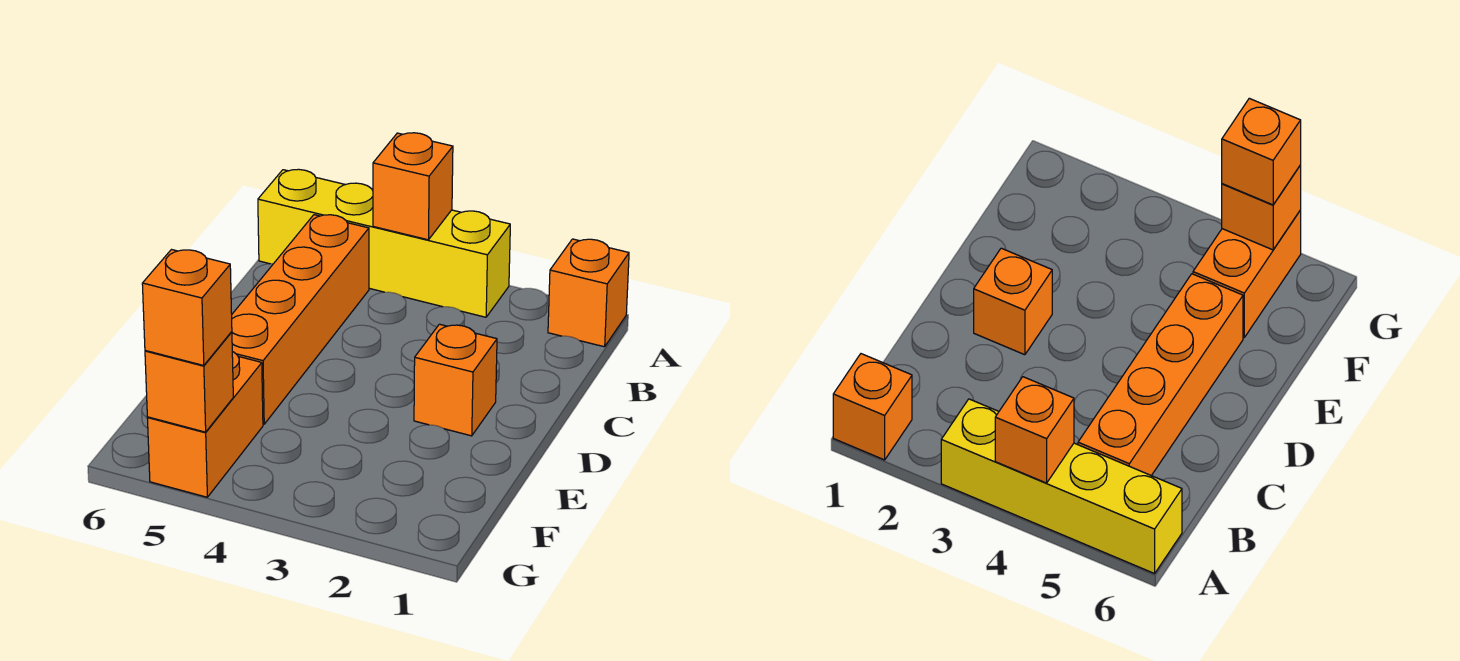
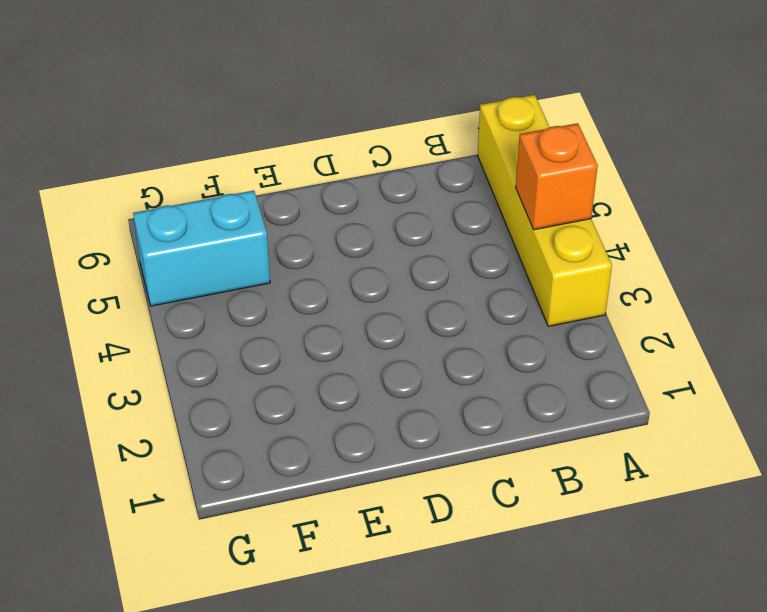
cyan 1x2 brick [133,191,270,306] -> orange 1x2 brick [147,352,263,497]
none -> orange 1x1 brick [548,239,629,347]
none -> orange 1x4 brick [232,215,369,424]

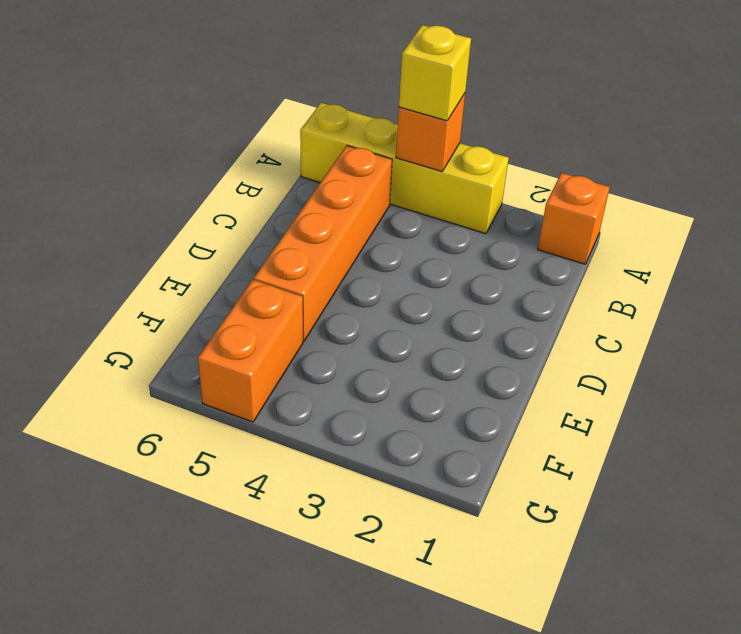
yellow 1x1 brick [399,25,471,121] -> none
none -> orange 1x1 brick [414,324,497,436]
none -> orange 1x1 brick [145,332,233,432]

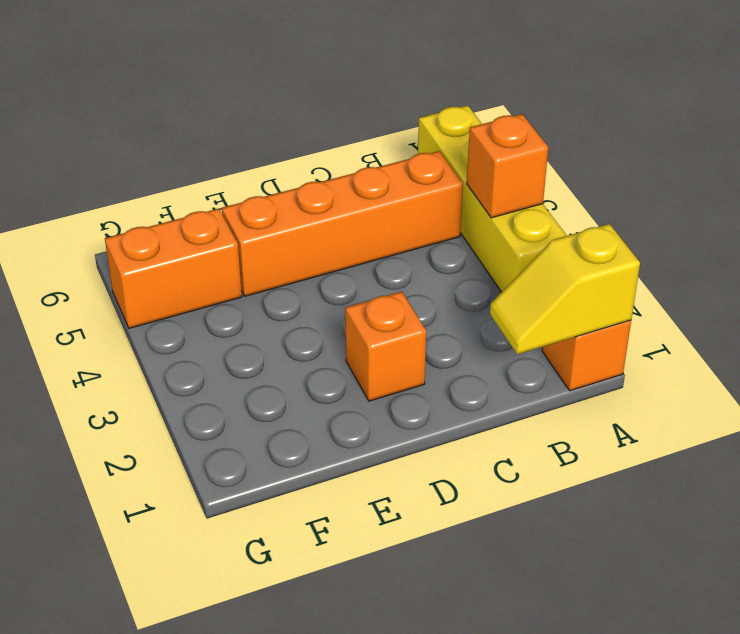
yellow 1x2 slope [490,224,640,354] -> none
none -> orange 1x1 brick [145,332,233,432]
none -> orange 1x1 brick [142,250,232,366]

